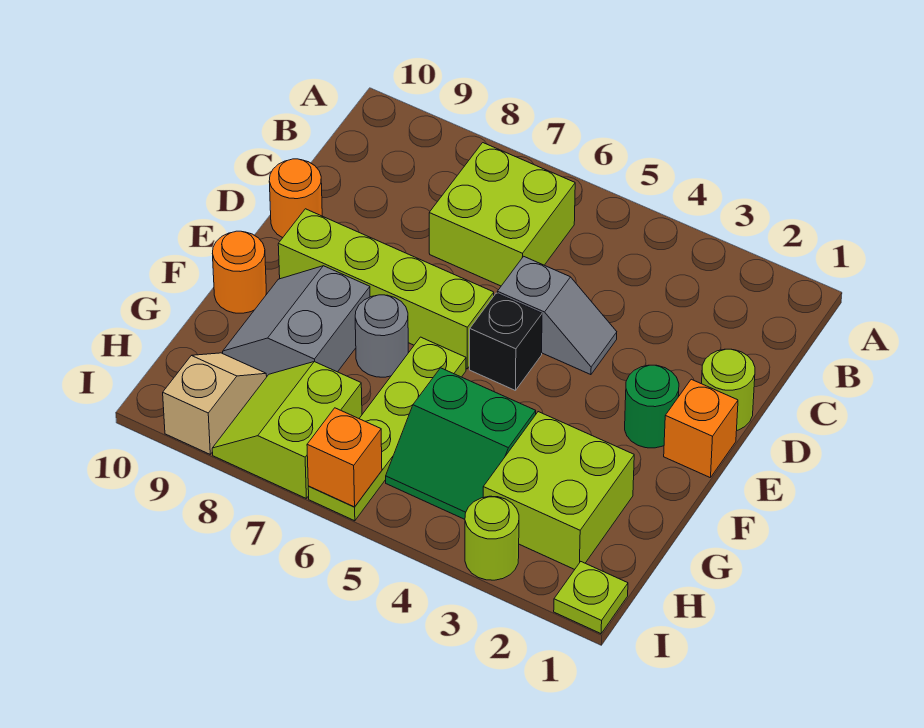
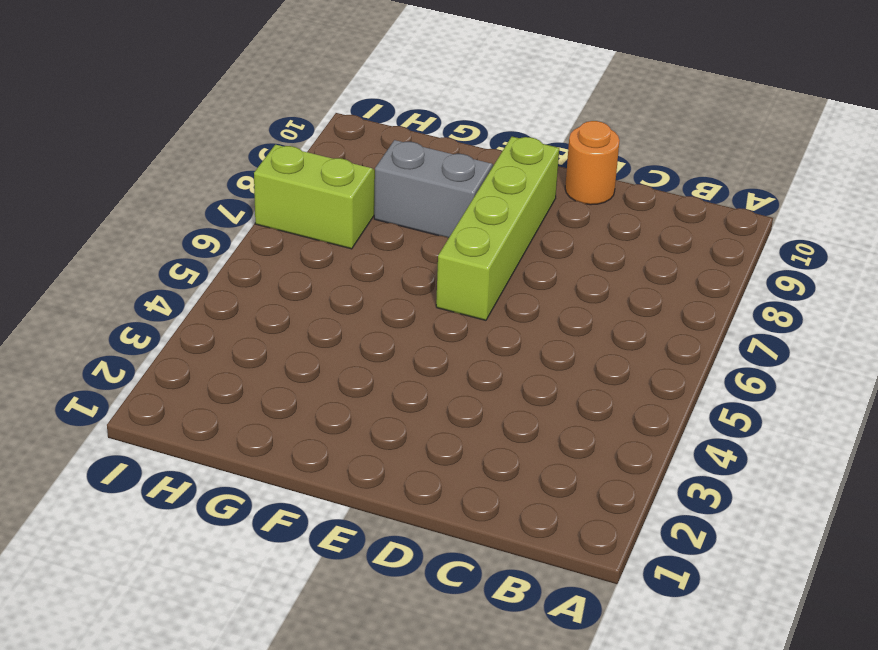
none -> lime 2x2 brick [429,143,575,286]
none -> lime 1x1 round brick [702,349,755,430]
none -> grey 1x2 slope [497,256,617,375]

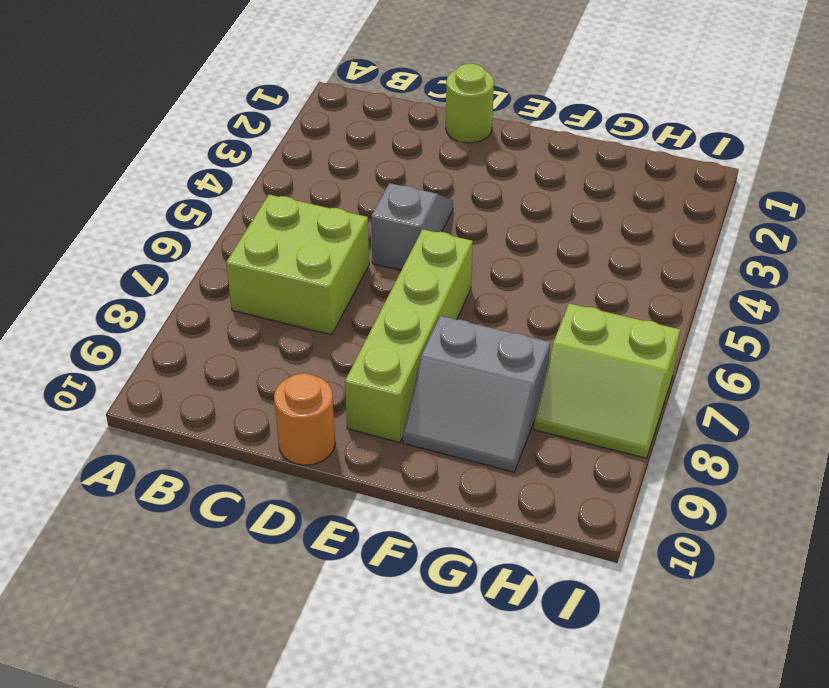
none -> orange 1x1 brick [664,379,738,478]
none -> green 1x1 round brick [625,365,679,448]
none -> black 1x1 brick [470,293,542,390]

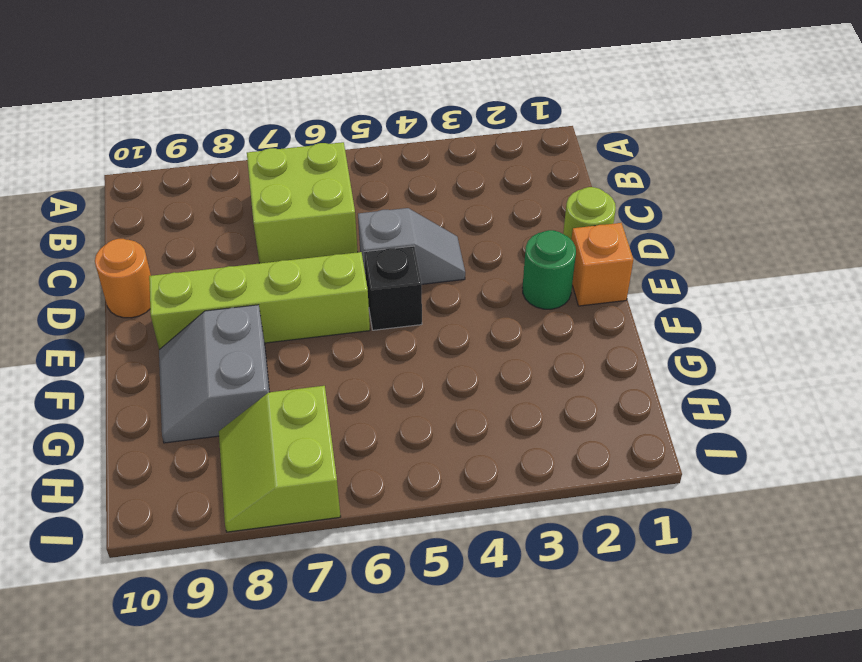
none -> lime 1x4 plate [308,337,466,521]
none -> grey 1x1 round brick [355,295,408,377]
none -> orange 1x1 round brick [212,231,266,313]

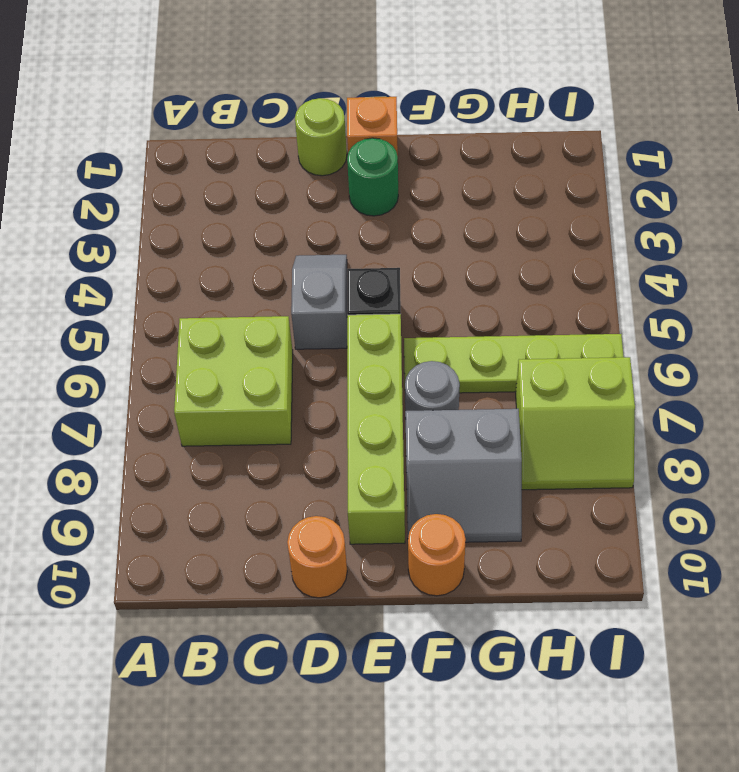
none -> lime 2x2 brick [483,412,634,569]
none -> green 2x2 slope [386,368,536,519]
none -> tan 1x2 slope [163,353,267,454]

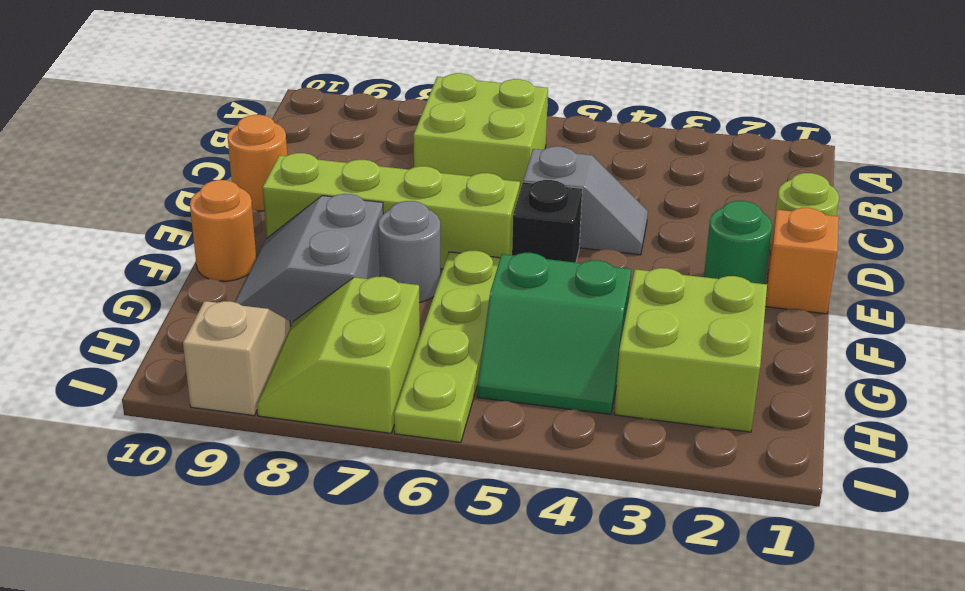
none -> lime 1x1 plate [554,562,628,634]
none -> lime 1x1 round brick [465,496,519,580]
none -> orange 1x1 brick [307,408,382,507]

